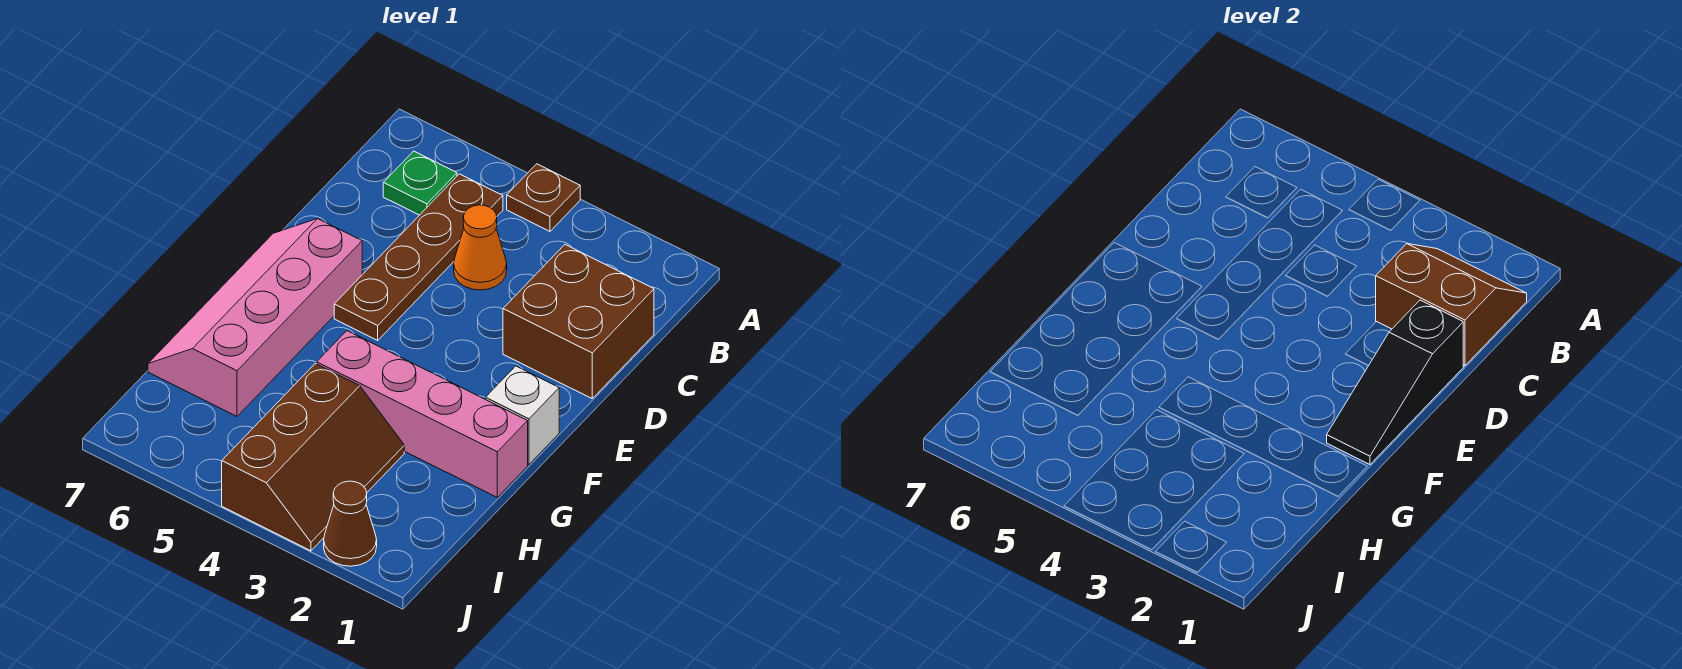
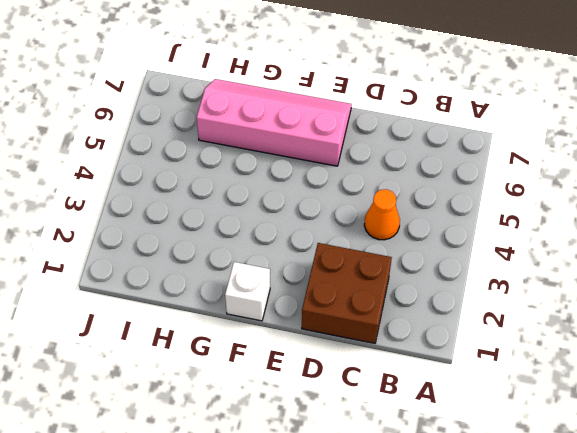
none -> brown 1x1 plate [507,164,580,231]
none -> brown 1x4 plate [334,174,503,340]
none -> green 1x1 plate [383,151,457,215]

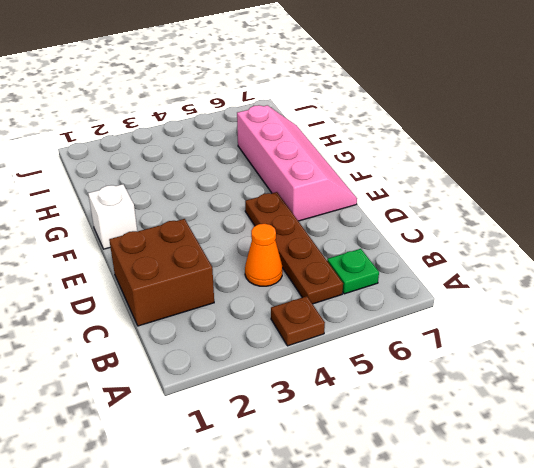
none -> pink 1x4 brick [317,331,528,497]
none -> brown 2x3 slope [222,364,404,551]
none -> brown 1x1 cone [324,481,377,566]

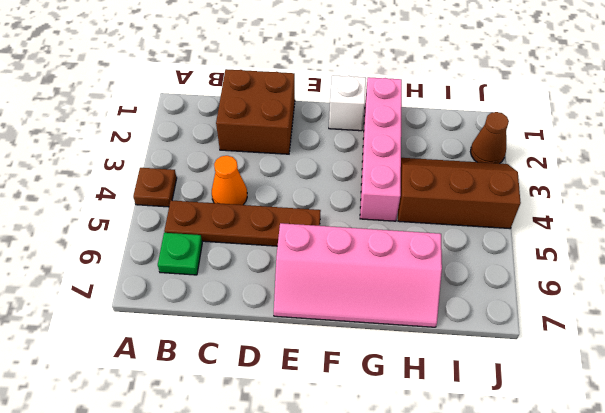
none -> brown 2x2 slope [1376,244,1527,366]
none -> black 1x3 slope [1327,300,1463,464]

